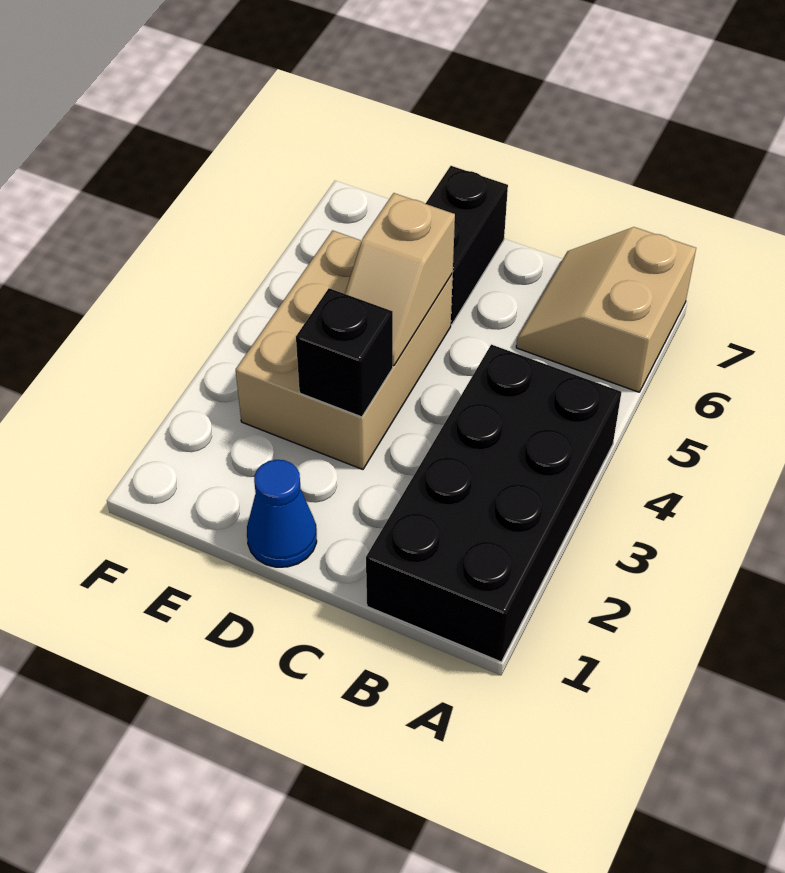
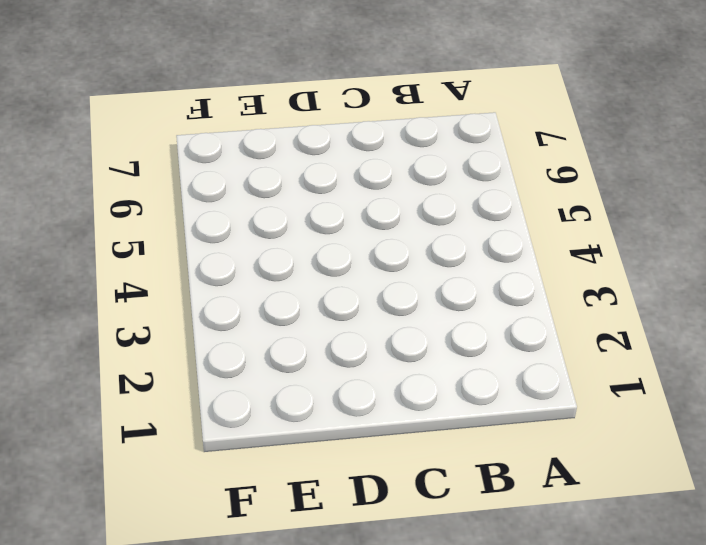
none -> black 2x4 brick [366,344,621,662]
none -> tan 2x2 slope [516,227,696,392]

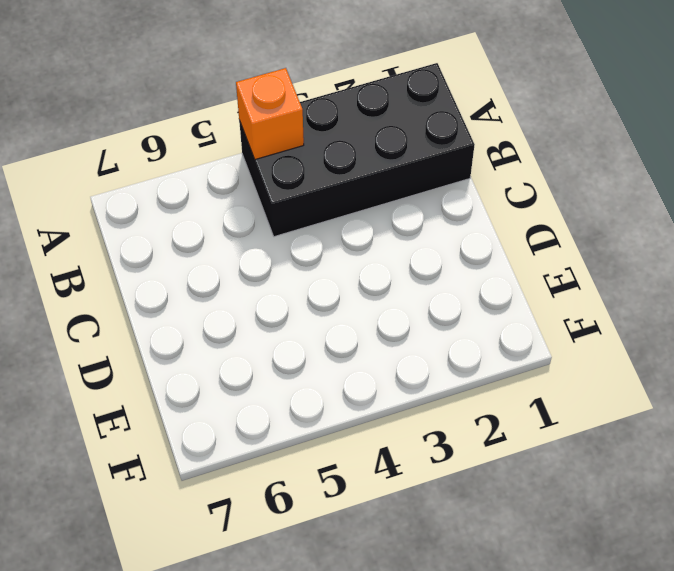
orange 1x1 brick [236,68,304,159] -> none
none -> tan 2x2 slope [516,227,696,392]
none -> blue 1x1 cone [247,460,317,567]

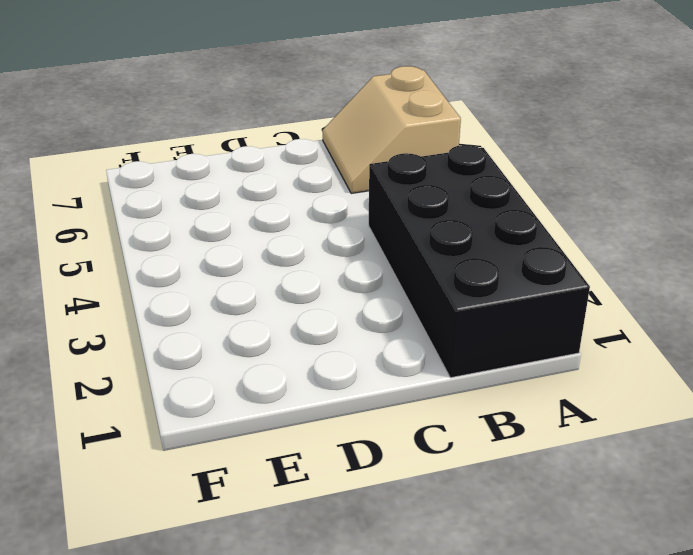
none -> blue 1x1 cone [247,460,317,567]
none -> tan 2x3 brick [236,231,453,469]

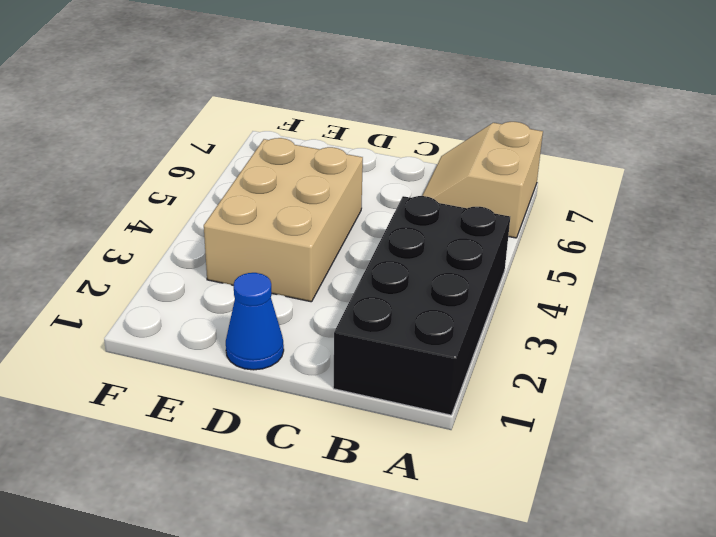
none -> black 1x2 brick [425,166,508,325]
none -> black 1x1 brick [296,288,393,417]

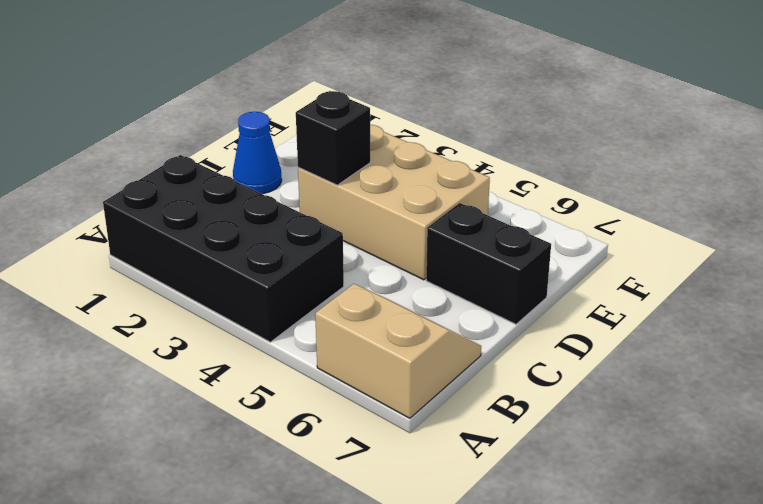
none -> tan 1x2 slope [345,193,455,366]

